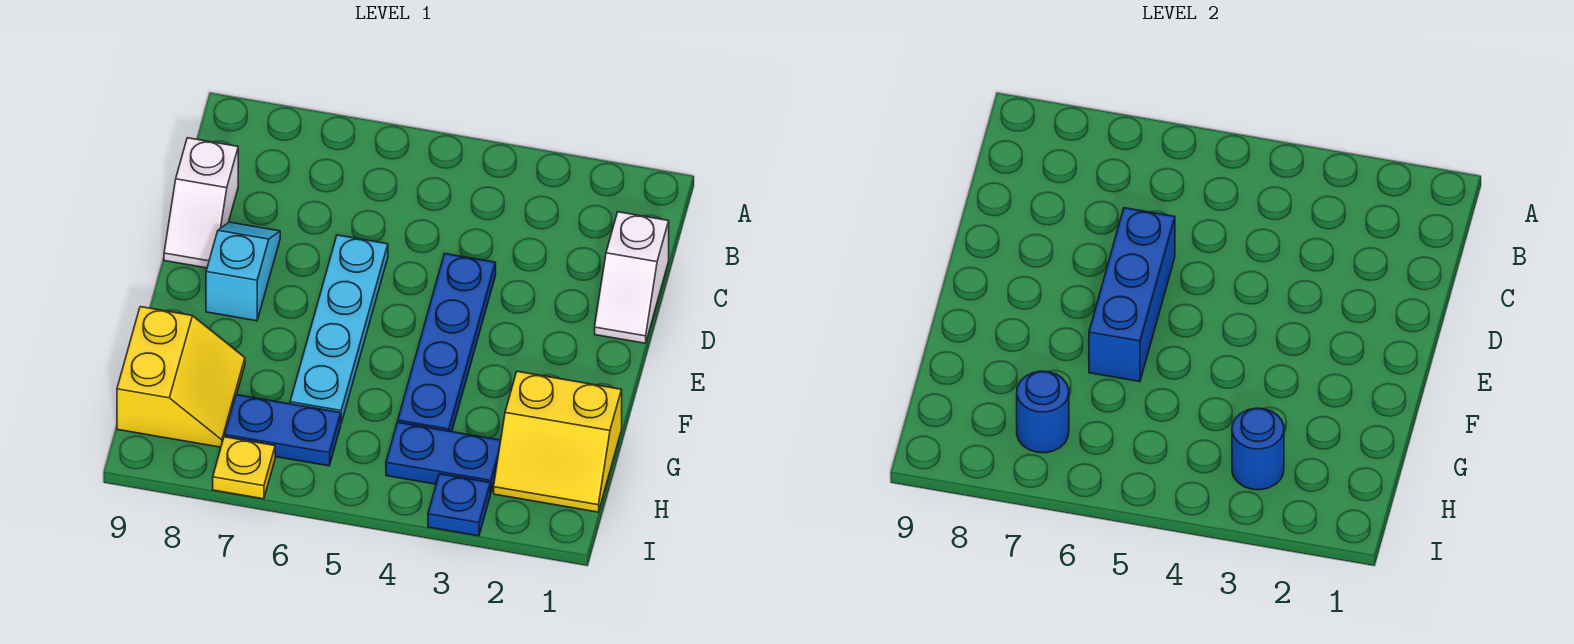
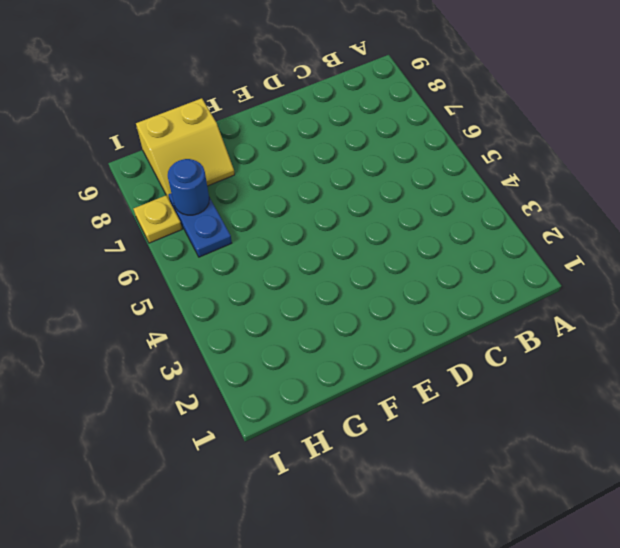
none -> white 1x2 slope [595,212,669,343]
none -> white 1x2 slope [164,138,238,268]
none -> blue 1x4 plate [398,254,496,432]

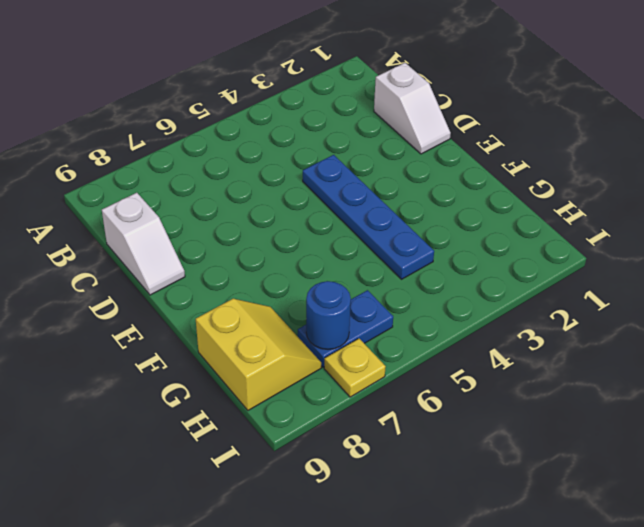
none -> cyan 1x4 plate [290,235,388,423]
none -> cyan 1x2 slope [206,222,280,321]
none -> yellow 2x2 slope [494,371,622,512]

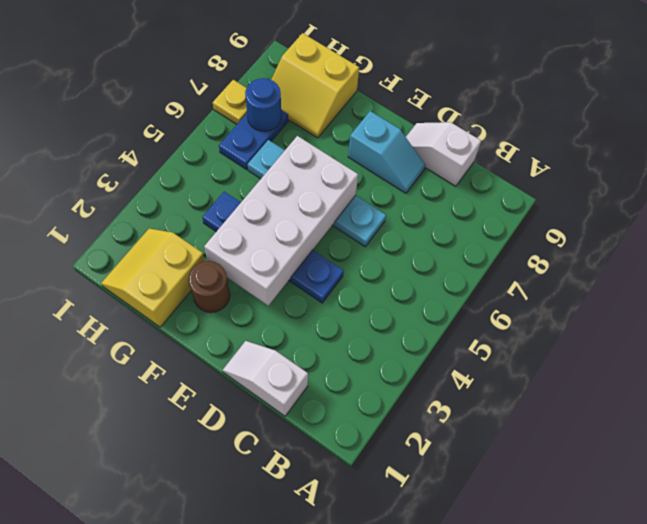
white 2x4 brick [204,136,358,305] -> blue 1x3 brick [1089,208,1175,382]
brown 1x1 round brick [189,261,230,312] -> none
none -> blue 1x2 plate [386,422,501,494]
none -> blue 1x1 plate [428,474,490,536]
none -> blue 1x1 round brick [1232,408,1284,490]

